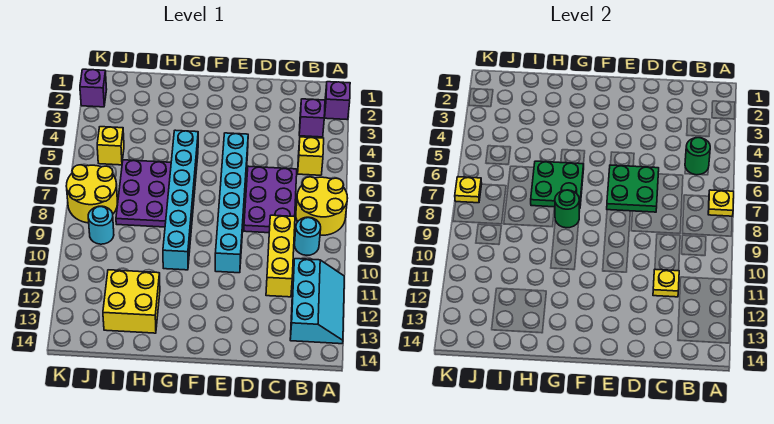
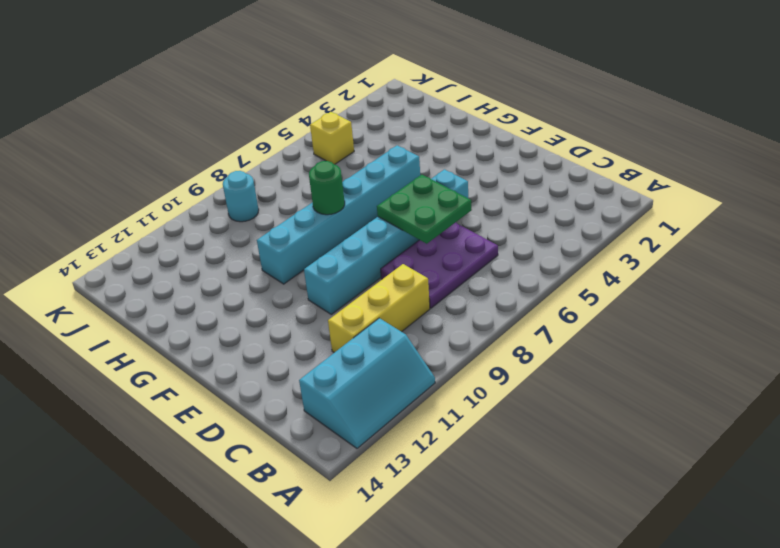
none -> purple 1x1 brick [325,82,350,120]
none -> yellow 2x2 round brick [296,177,348,235]
none -> purple 1x1 brick [299,99,325,137]

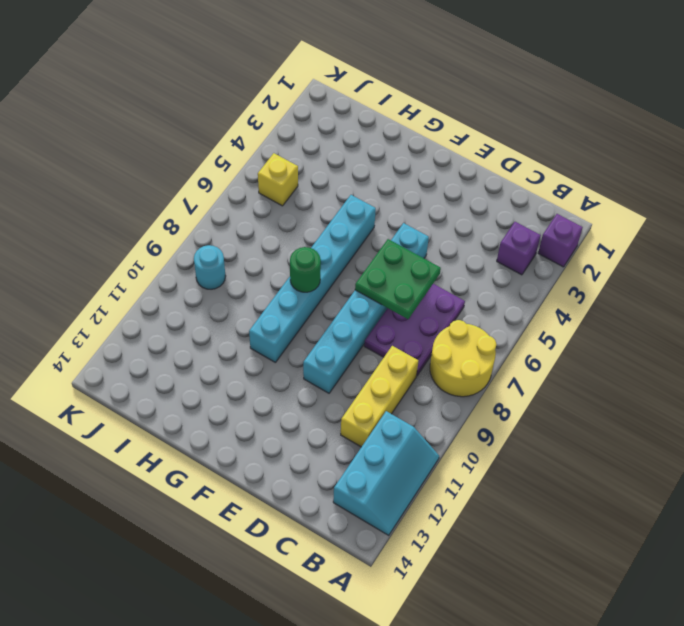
none -> yellow 1x1 brick [298,137,324,175]
none -> cyan 1x1 round brick [295,217,321,255]
none -> purple 2x3 plate [116,160,171,227]

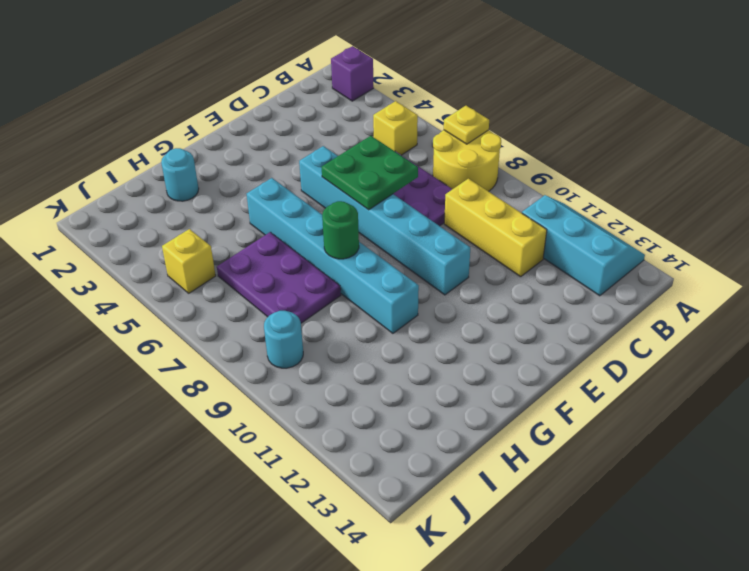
cyan 1x1 round brick [161,148,199,201] -> cyan 1x1 round brick moved to [295,217,321,255]
none -> purple 1x1 brick [299,99,325,137]
none -> yellow 2x2 brick [103,270,160,333]
none -> yellow 2x2 round brick [66,165,117,223]

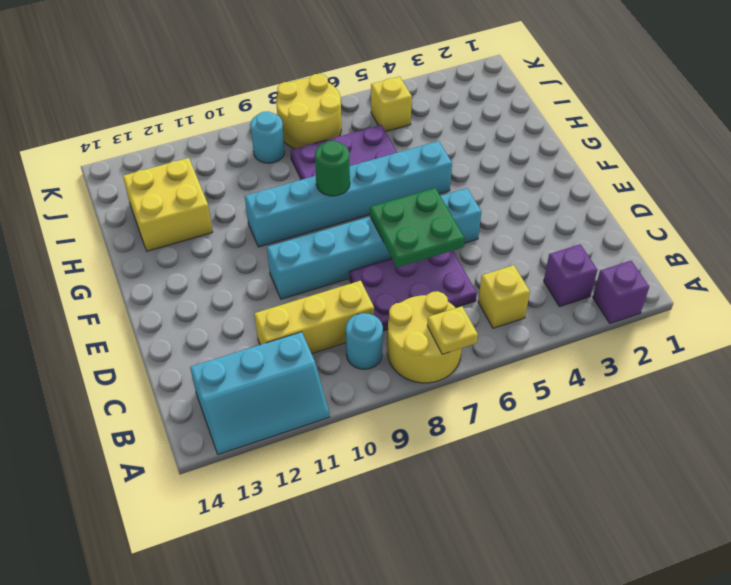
none -> purple 1x1 brick [80,69,107,107]
none -> green 1x1 round brick [685,138,710,175]
none -> yellow 1x1 plate [653,269,679,297]

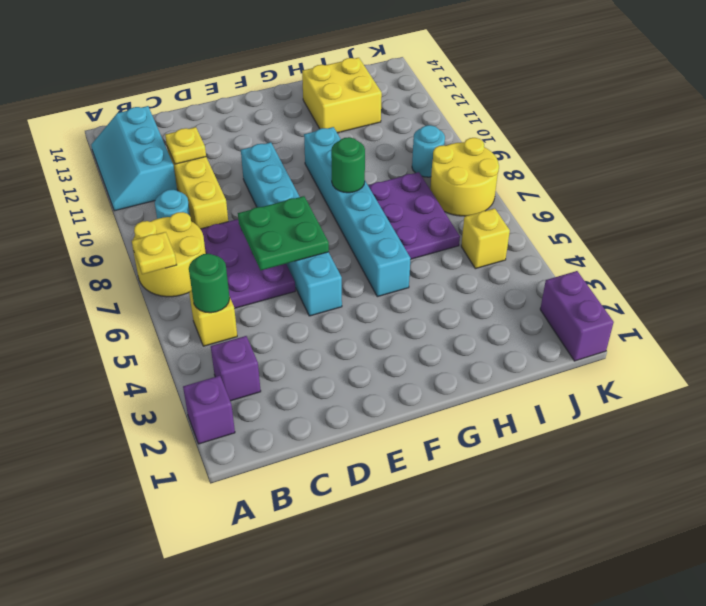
purple 1x2 brick [540,271,614,361] -> purple 1x1 brick [80,69,107,107]
none -> green 2x2 plate [531,161,584,208]
none -> yellow 1x1 plate [455,177,482,203]

